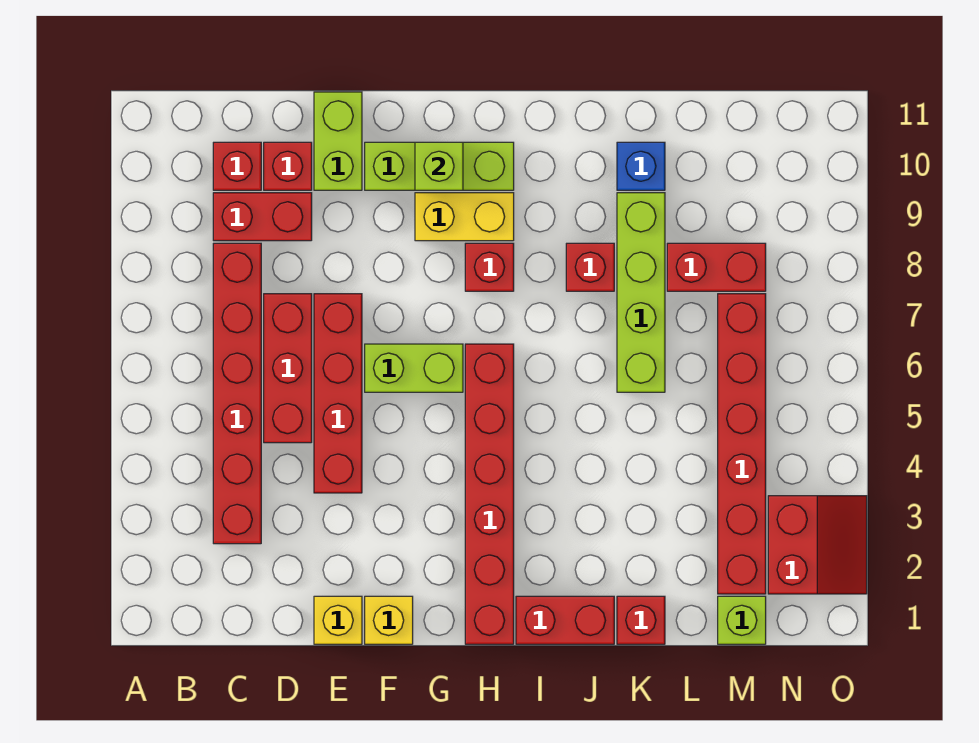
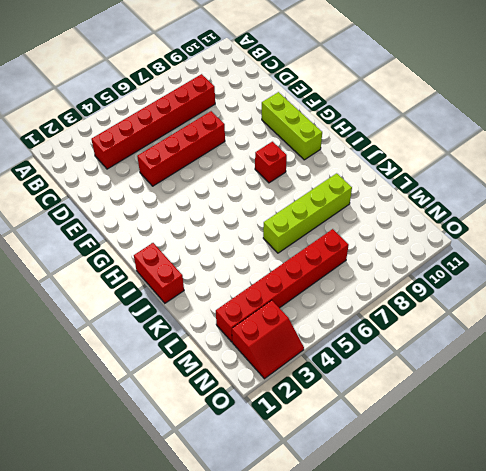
none -> red 1x2 brick [213,193,312,241]
none -> red 1x1 brick [213,142,261,190]
none -> red 1x3 brick [264,294,312,443]

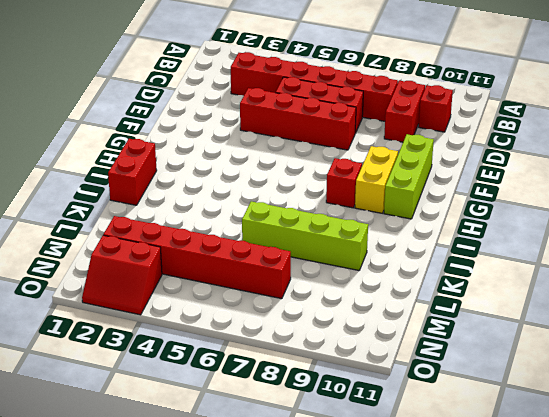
none -> red 1x1 brick [264,142,312,190]
none -> yellow 1x1 brick [314,596,362,644]
none -> lime 1x2 brick [314,92,362,190]

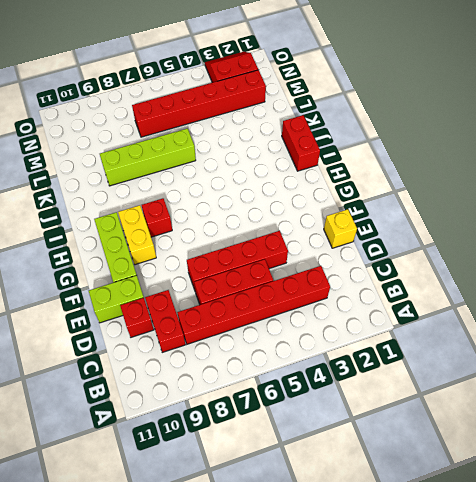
none -> red 1x1 brick [213,142,261,190]
none -> yellow 1x1 brick [365,596,413,644]
none -> lime 1x2 brick [365,344,463,392]

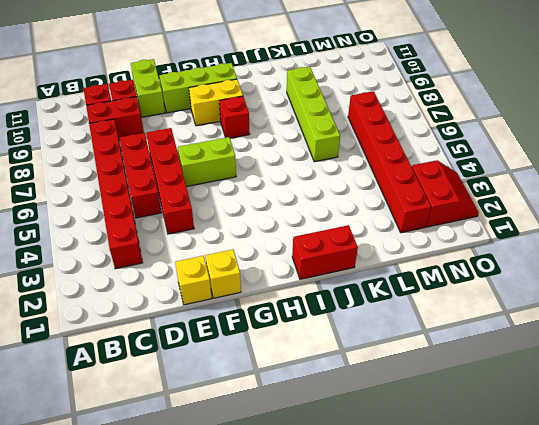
none -> red 1x6 brick [465,344,514,644]
none -> red 1x1 brick [566,243,614,291]
none -> red 1x1 brick [617,596,665,644]

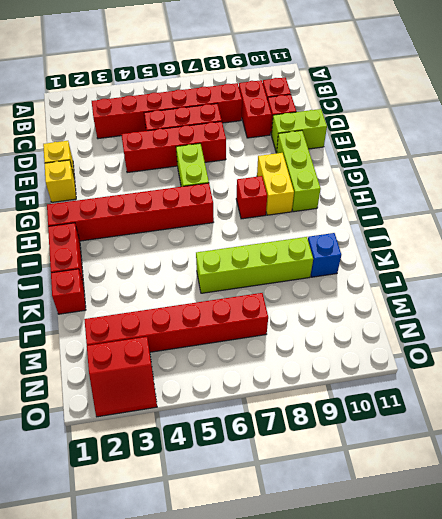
none -> red 1x1 brick [566,243,614,291]
none -> red 1x2 brick [667,243,766,291]
none -> lime 1x1 brick [718,596,766,644]

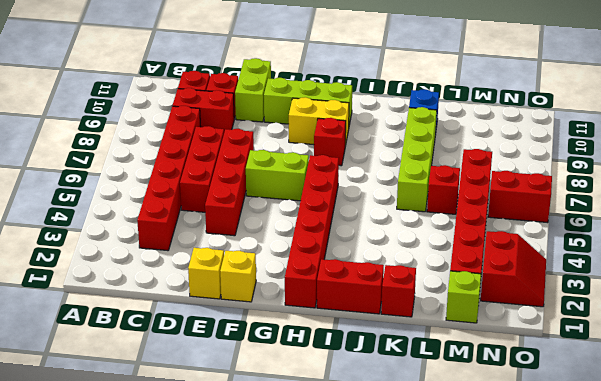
red 1x1 brick [427,165,460,214] -> red 1x1 brick moved to [566,243,614,291]
red 1x2 brick [488,171,552,223] -> red 1x2 brick moved to [667,243,766,291]
none -> lime 1x1 brick [415,142,463,190]

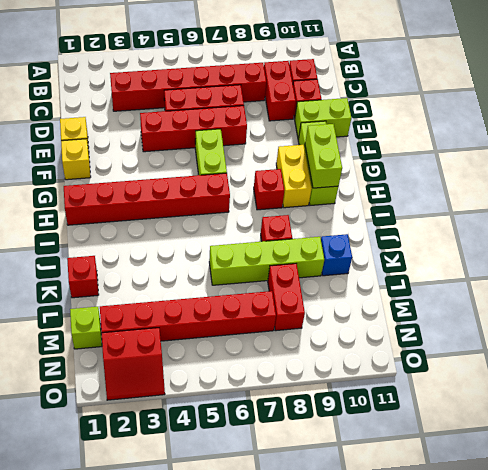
lime 1x2 brick [305,124,342,188] -> lime 1x1 brick [415,142,463,190]
none -> red 1x2 brick [516,596,614,644]

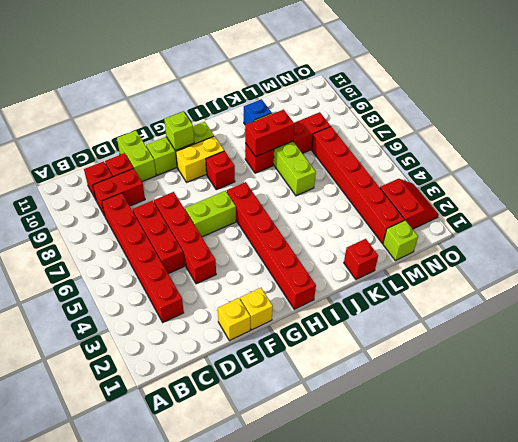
red 1x2 brick [245,110,294,157] -> red 1x2 brick moved to [516,596,614,644]

